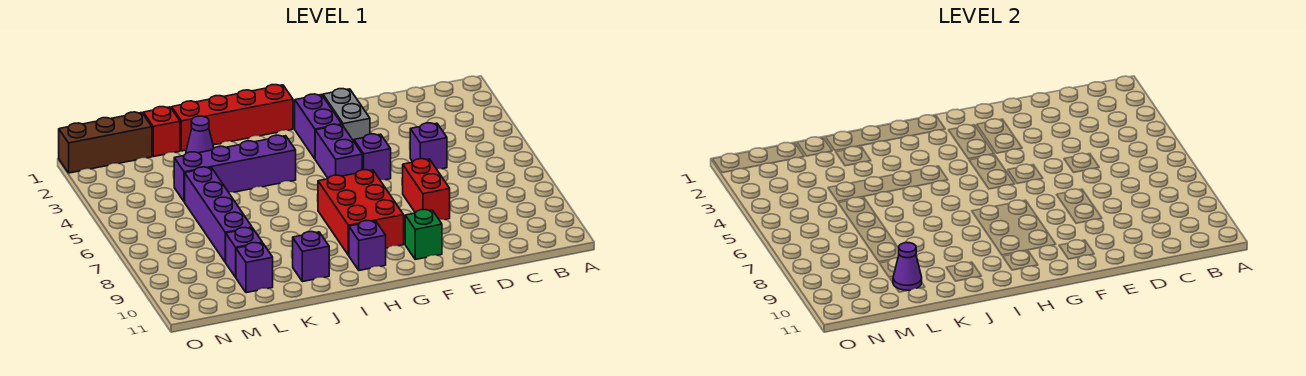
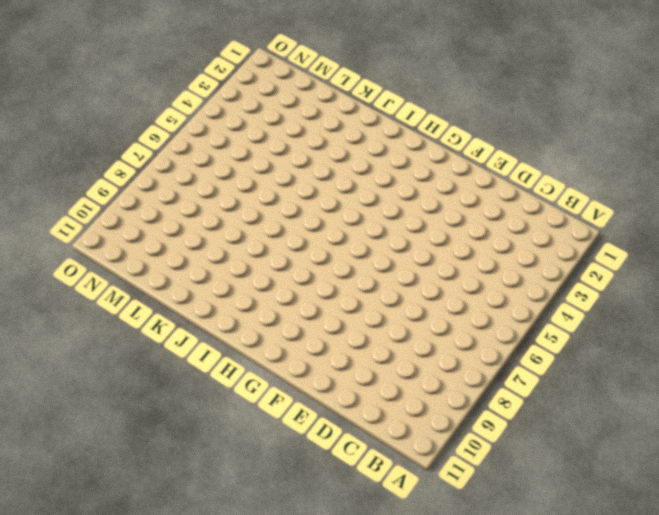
none -> purple 1x1 brick [410,123,447,169]
none -> red 1x2 brick [403,159,450,220]
none -> grey 1x2 brick [323,89,370,141]

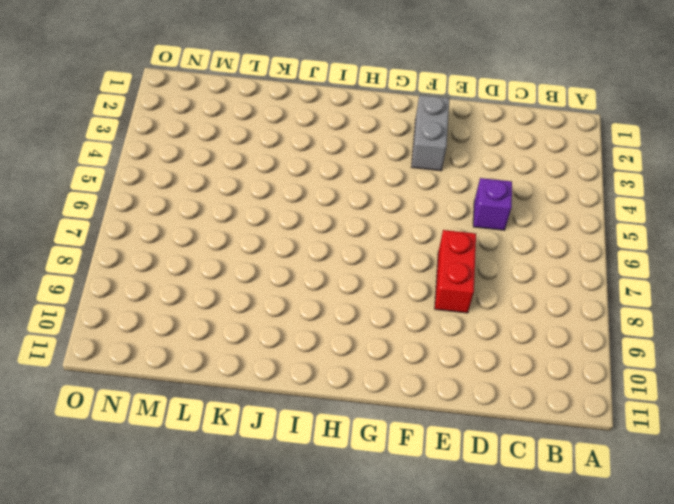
none -> purple 1x1 brick [354,134,391,180]
none -> green 1x1 brick [405,210,442,259]
none -> purple 1x2 brick [295,94,342,159]

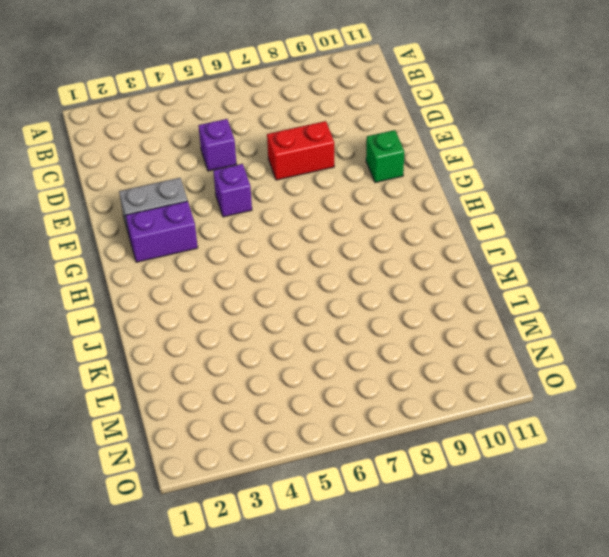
none -> purple 1x2 brick [315,124,362,178]
none -> red 2x3 brick [318,170,404,255]
none -> red 1x4 brick [172,85,293,151]

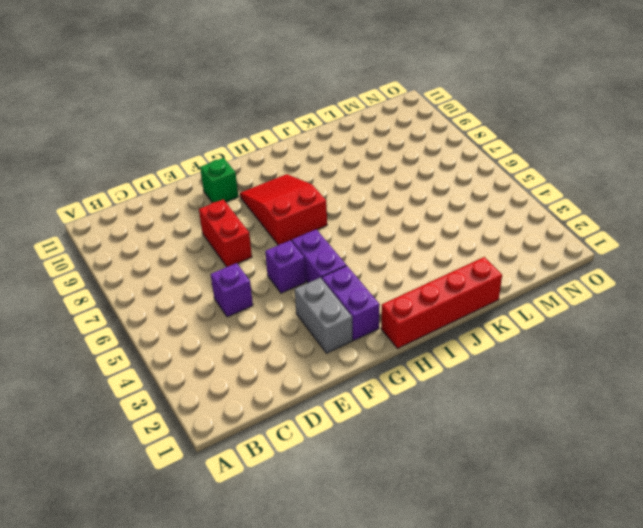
red 2x3 slope [240,174,327,245] -> red 2x3 brick [318,170,404,255]
none -> purple 1x1 brick [349,221,386,271]
none -> purple 1x4 brick [174,135,296,202]
none -> purple 1x1 brick [293,232,329,282]

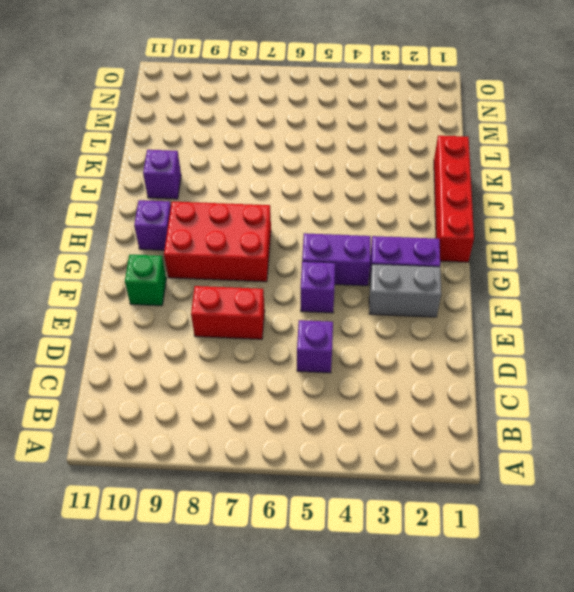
none -> purple 1x4 brick [174,135,296,202]
none -> purple 1x1 cone [186,116,214,153]
none -> red 1x1 brick [143,107,180,157]

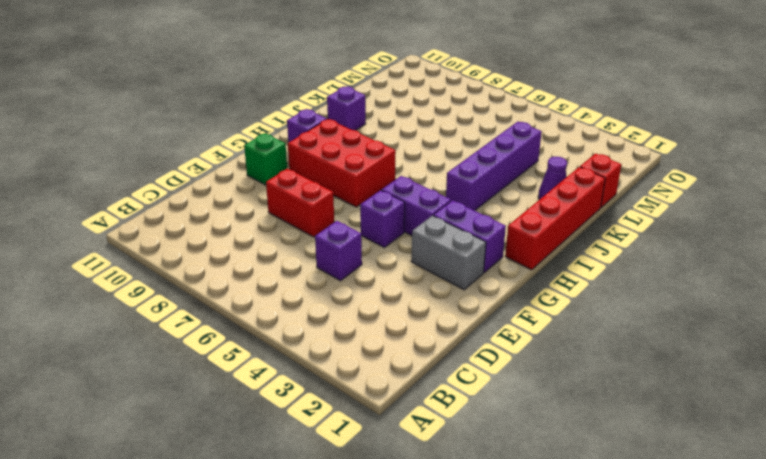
none -> purple 1x4 brick [185,167,252,262]
none -> purple 1x1 brick [226,228,262,277]
none -> purple 1x1 brick [236,243,273,293]

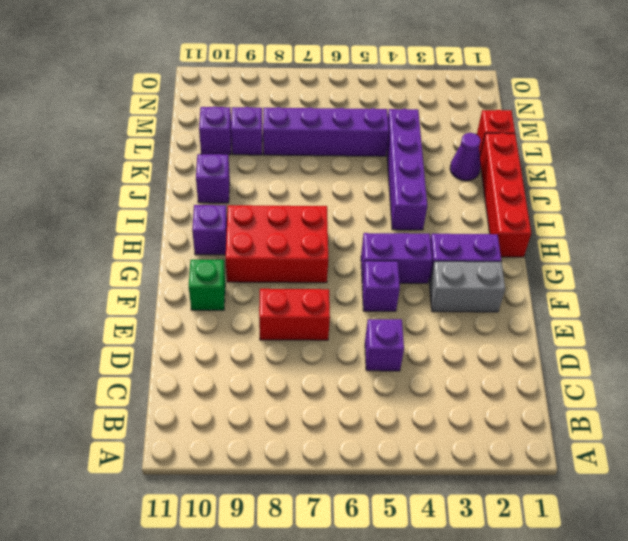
none -> brown 1x3 brick [59,112,152,173]
none -> purple 1x1 cone [893,243,922,290]

